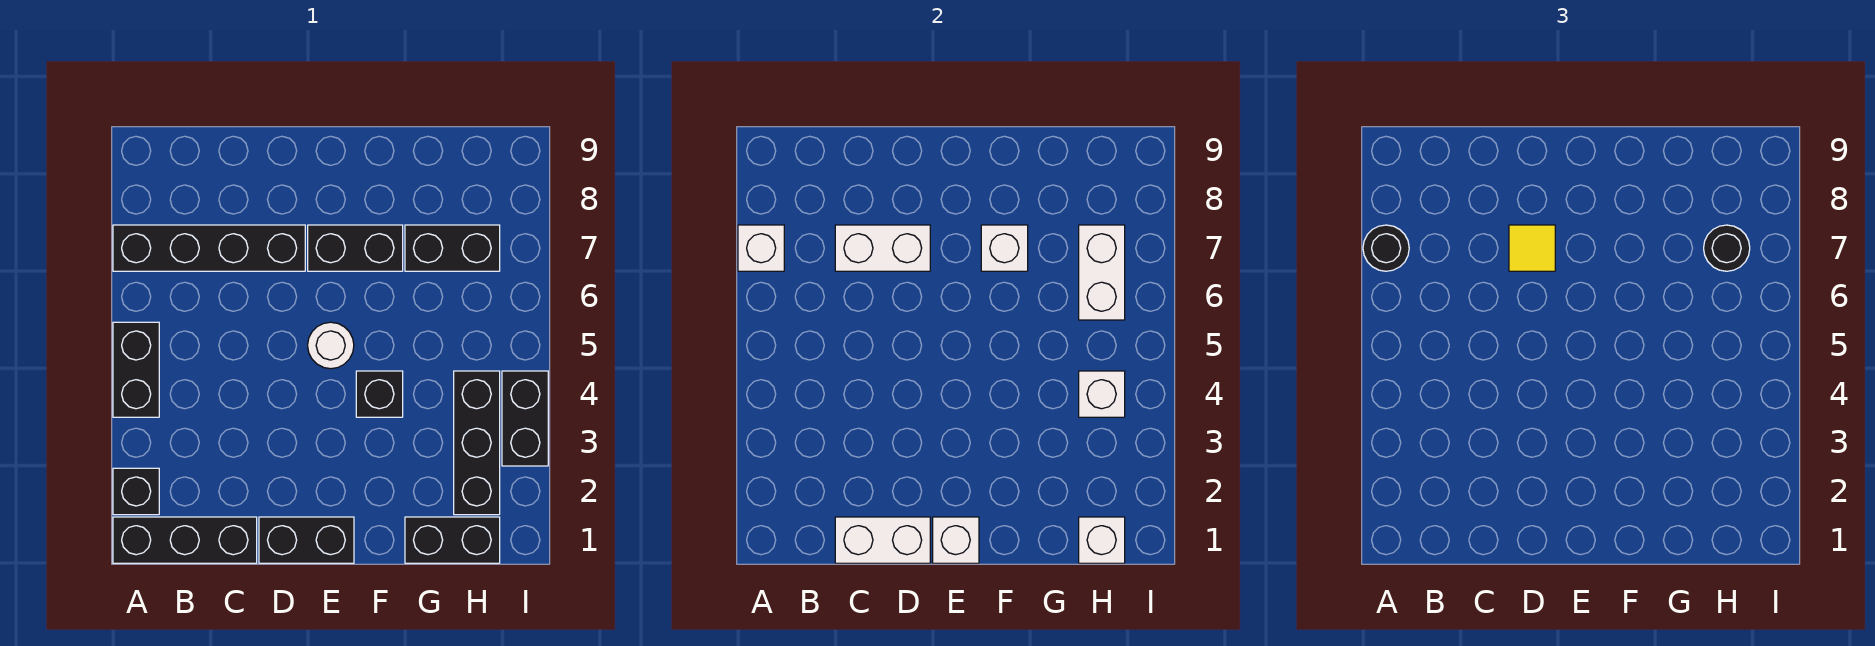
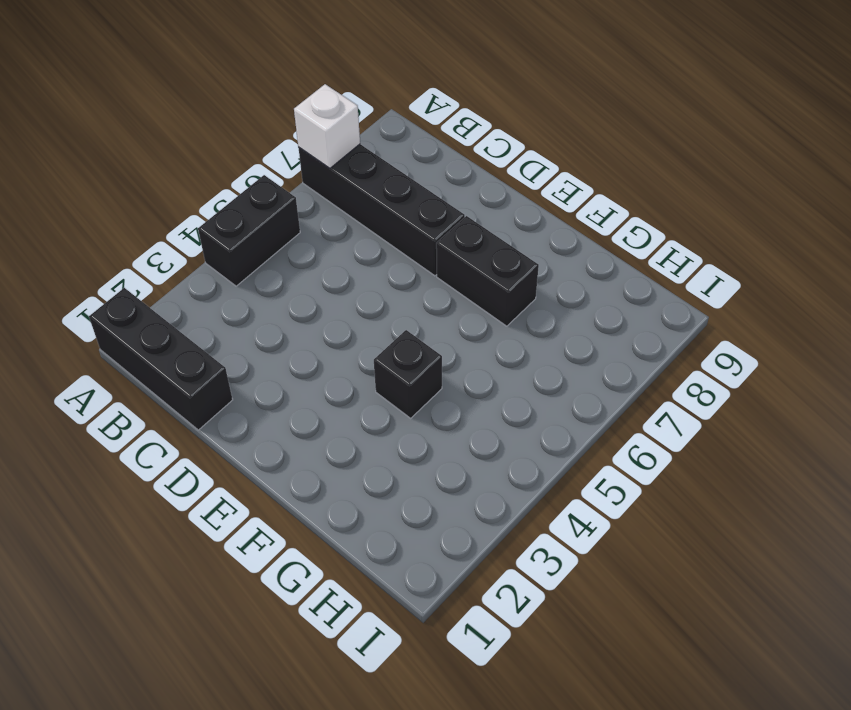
none -> black 1x1 brick [113,468,159,515]
none -> black 1x2 brick [259,517,354,563]
none -> white 1x1 round brick [308,322,354,369]

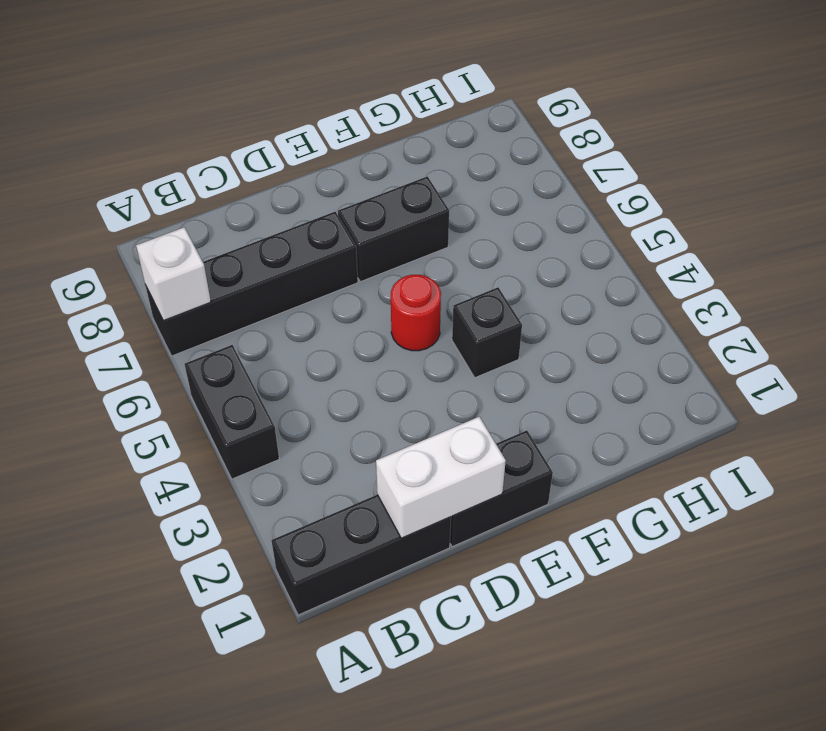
red 1x1 round brick [391,275,441,351] -> white 1x1 round brick [308,322,354,369]
none -> black 1x1 brick [113,468,159,515]
none -> black 1x2 brick [405,517,500,563]
none -> black 1x2 brick [405,225,500,271]

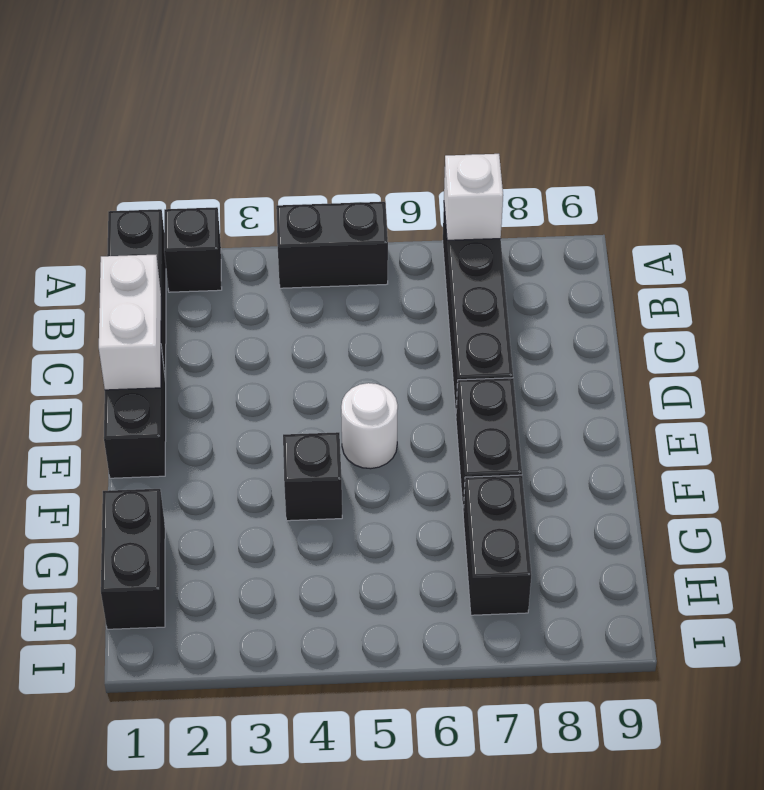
none -> black 1x3 brick [454,371,500,515]
none -> black 1x2 brick [502,371,548,466]
none -> white 1x2 brick [835,225,930,271]

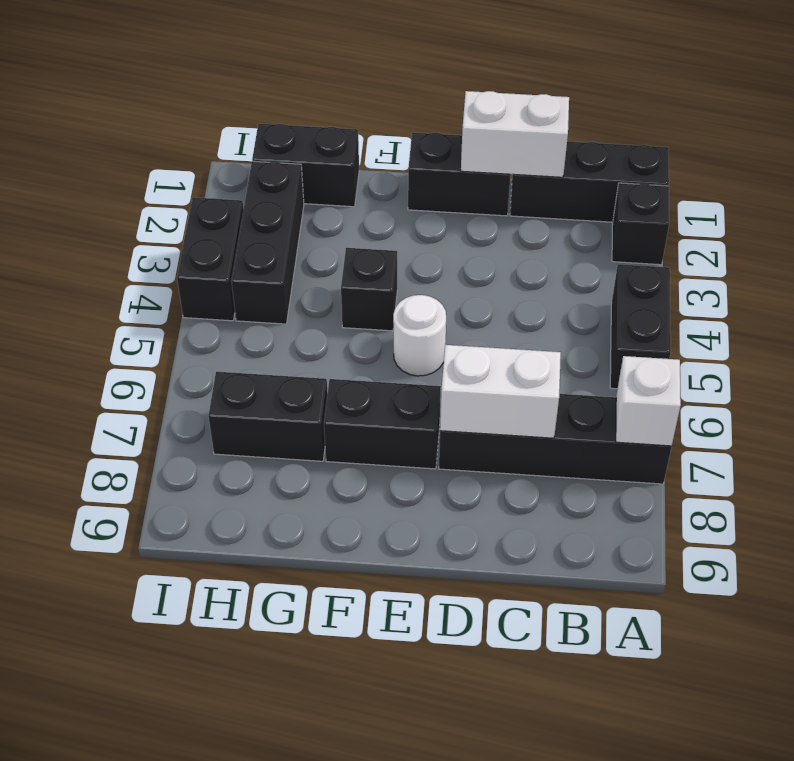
none -> white 1x1 brick [933,517,979,563]
none -> white 1x1 brick [981,225,1028,271]
none -> white 1x1 brick [1079,517,1125,563]

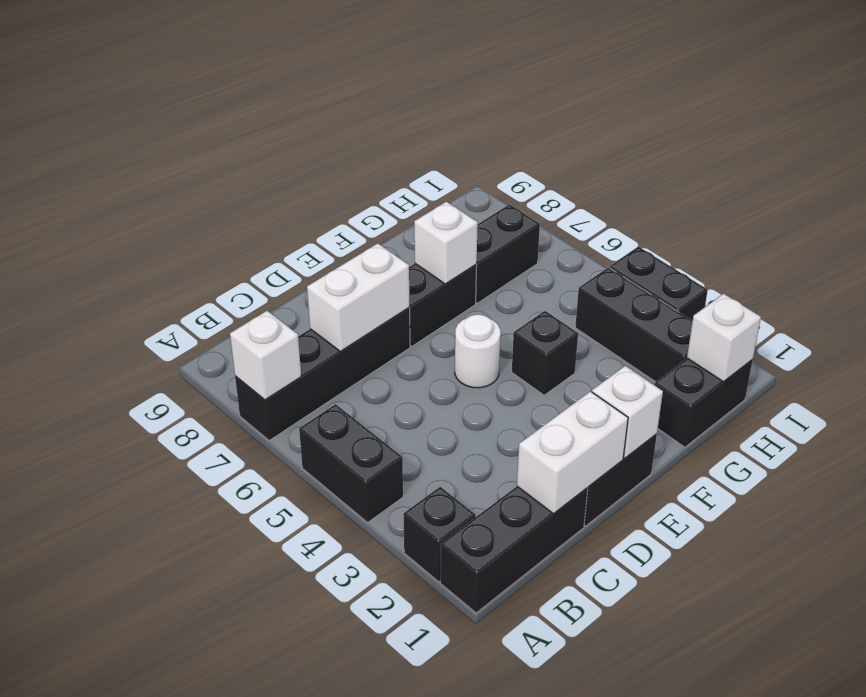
none -> white 1x1 brick [1079,371,1125,417]
none -> white 1x2 brick [1079,225,1125,320]
none -> black 1x1 round brick [1363,225,1409,271]

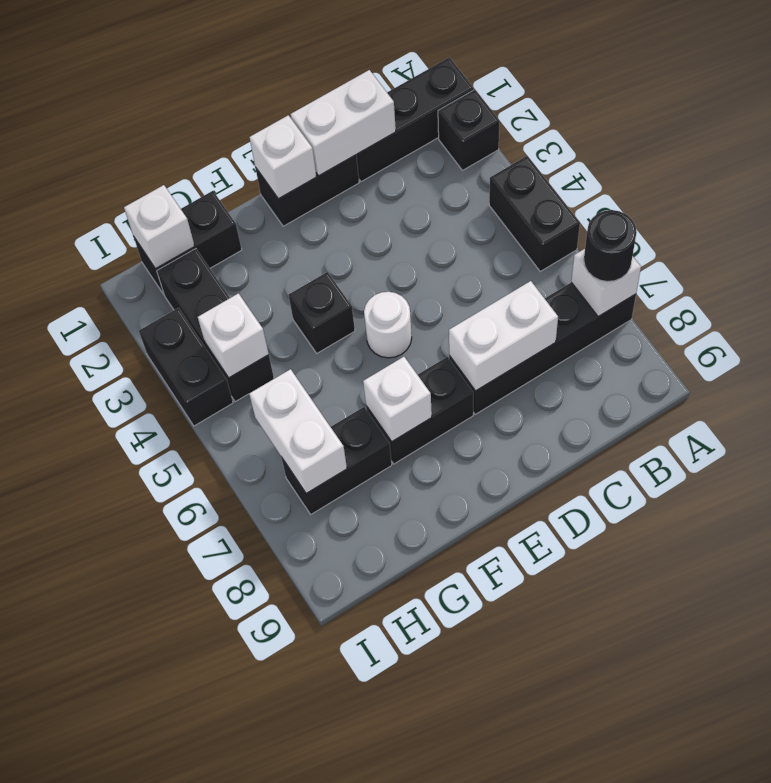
none -> yellow 1x1 tile [1509,225,1555,271]
none -> black 1x1 round brick [1704,225,1750,271]

